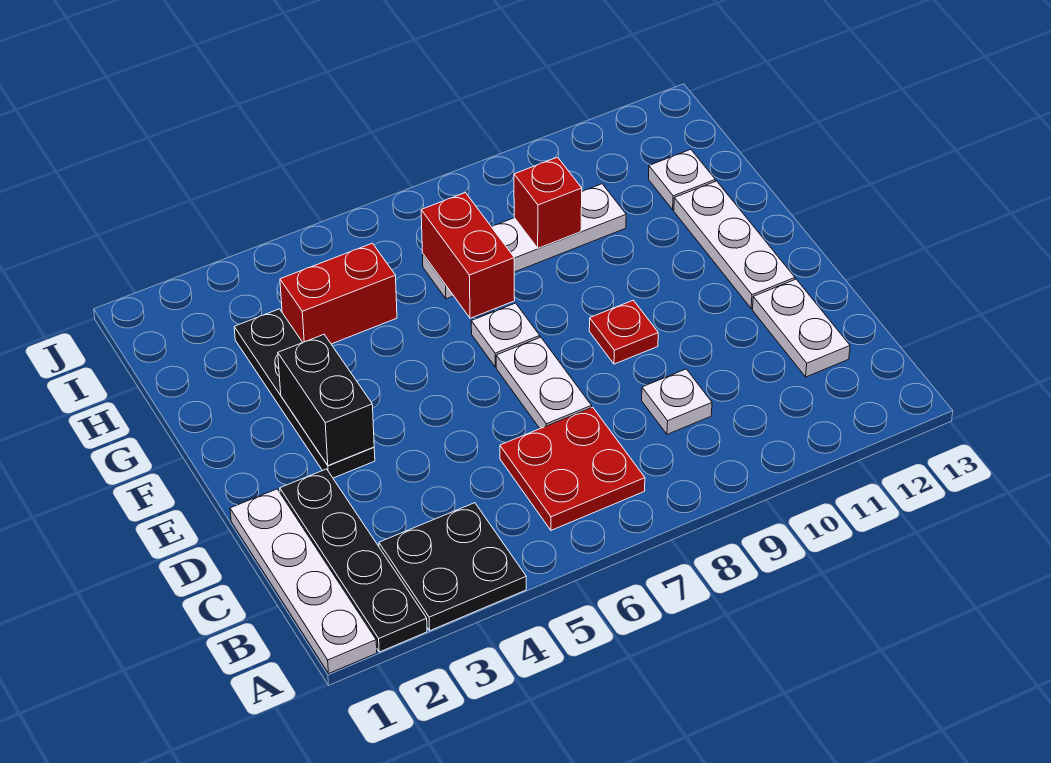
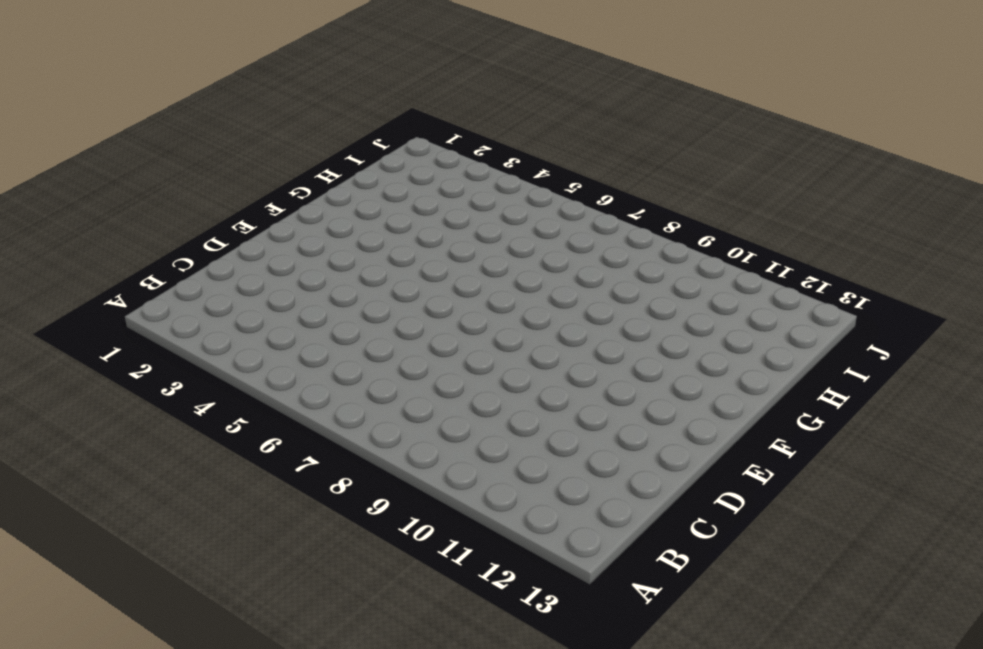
none -> white 1x4 plate [230,489,377,673]
none -> black 1x4 plate [280,469,427,652]
none -> black 2x2 plate [379,503,526,631]

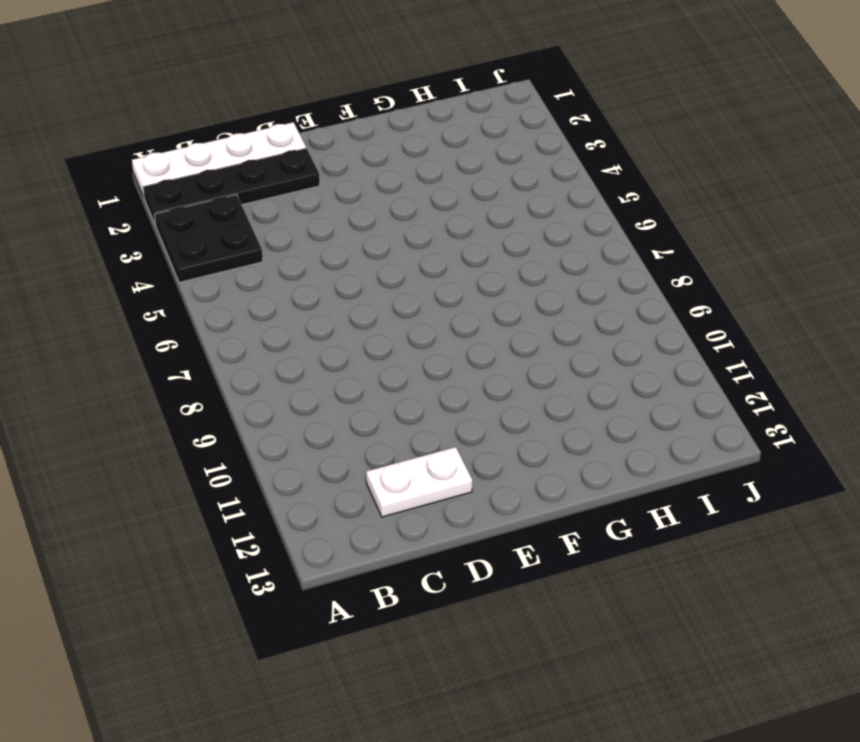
none -> red 2x2 plate [500,407,645,530]
none -> white 1x1 plate [642,369,712,434]
none -> white 1x2 plate [496,337,592,428]

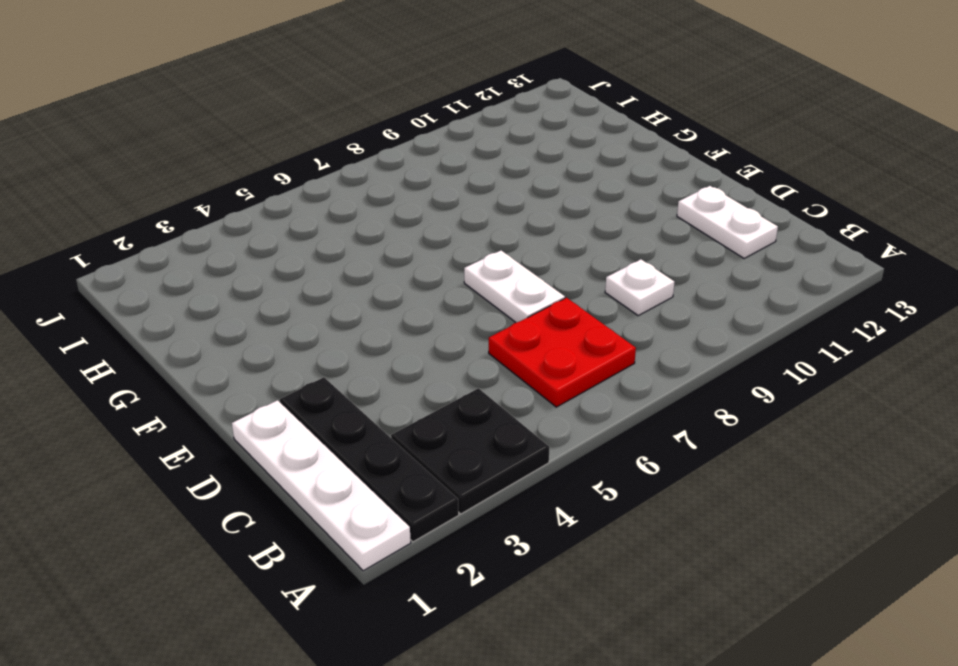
none -> black 1x4 plate [234,309,375,478]
none -> red 1x1 plate [589,300,658,364]
none -> white 1x3 plate [674,181,795,309]

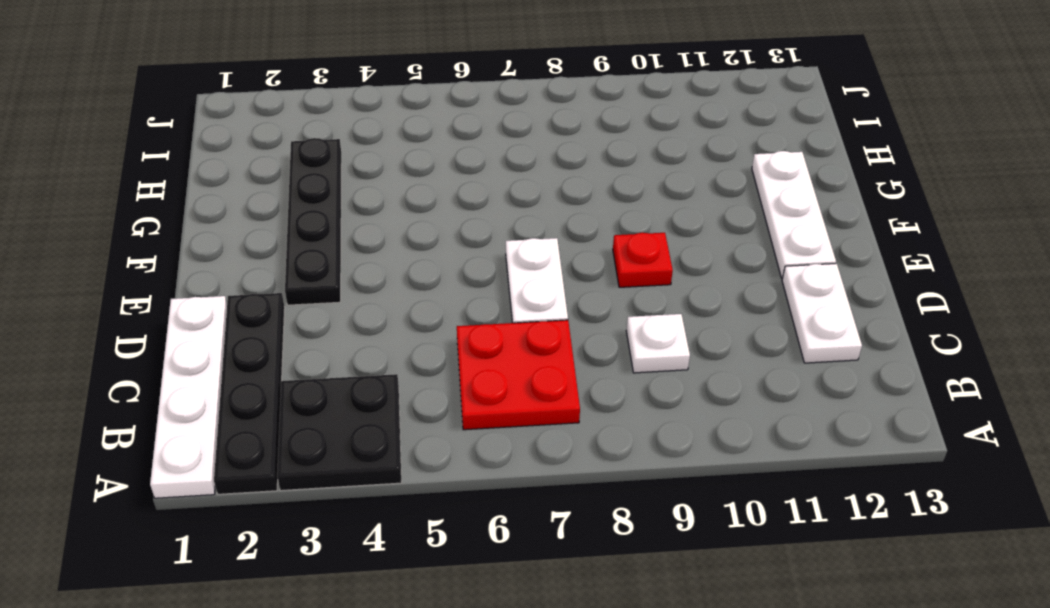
none -> white 1x1 plate [471,303,540,367]
none -> red 1x2 brick [280,243,397,344]
none -> white 1x4 plate [423,184,626,299]

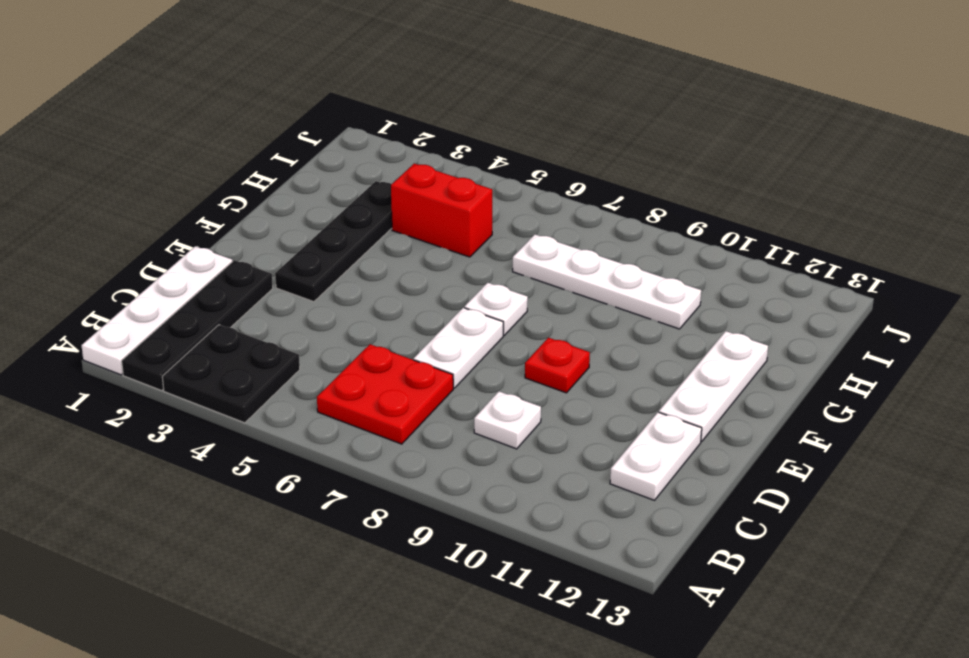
none -> white 1x1 plate [648,149,715,210]
none -> black 1x2 brick [278,335,374,465]
none -> red 1x2 brick [421,193,515,318]

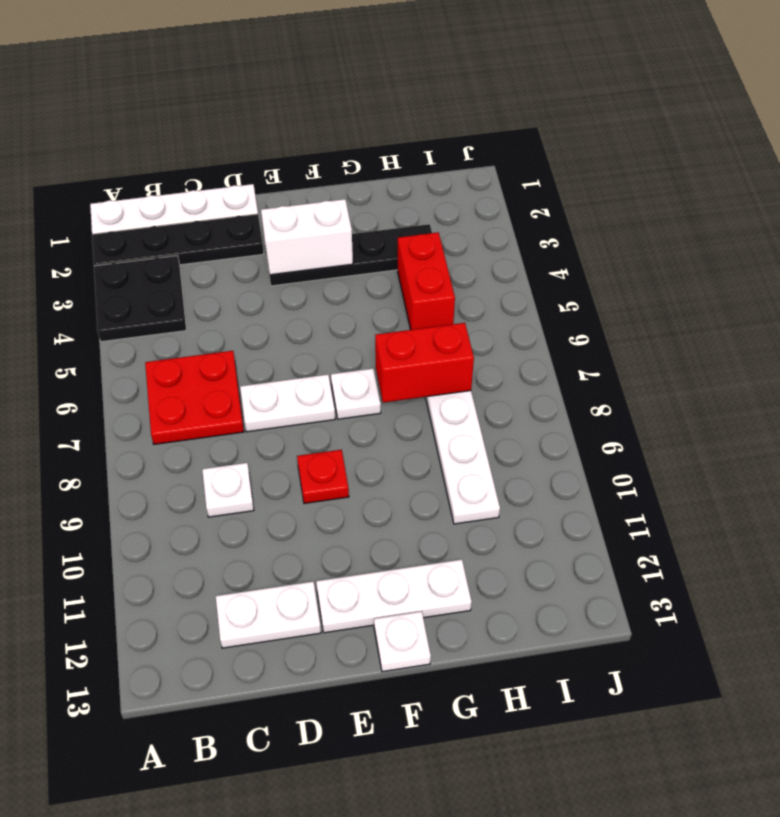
white 1x2 brick [261,199,353,275] -> black 1x2 brick [278,335,374,465]
white 1x1 plate [374,611,431,672] -> white 1x1 plate moved to [648,149,715,210]
none -> red 1x1 brick [514,157,582,248]

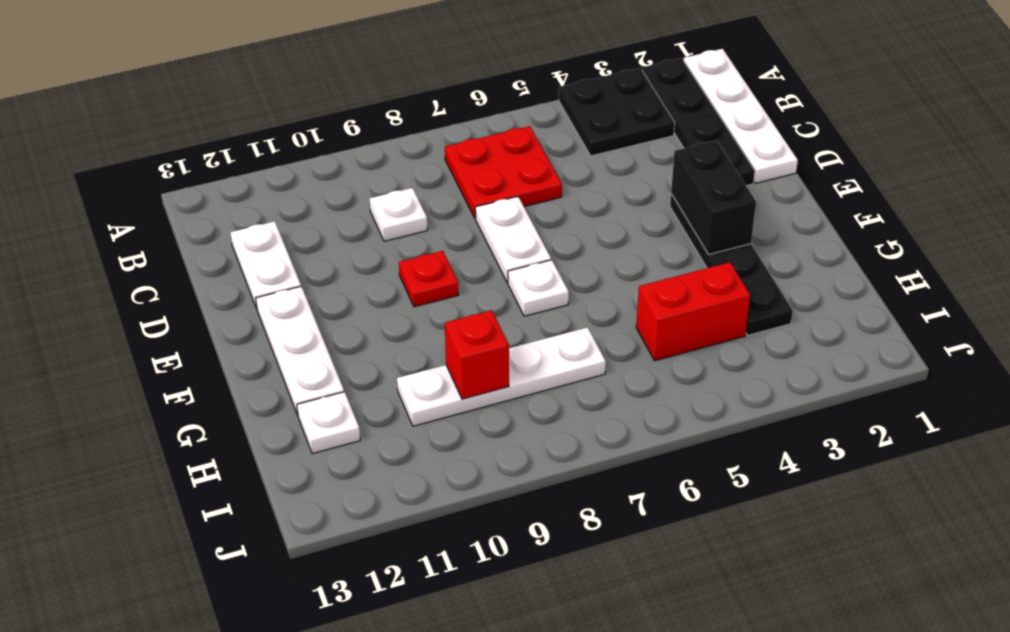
none -> red 1x2 brick [421,193,515,318]

